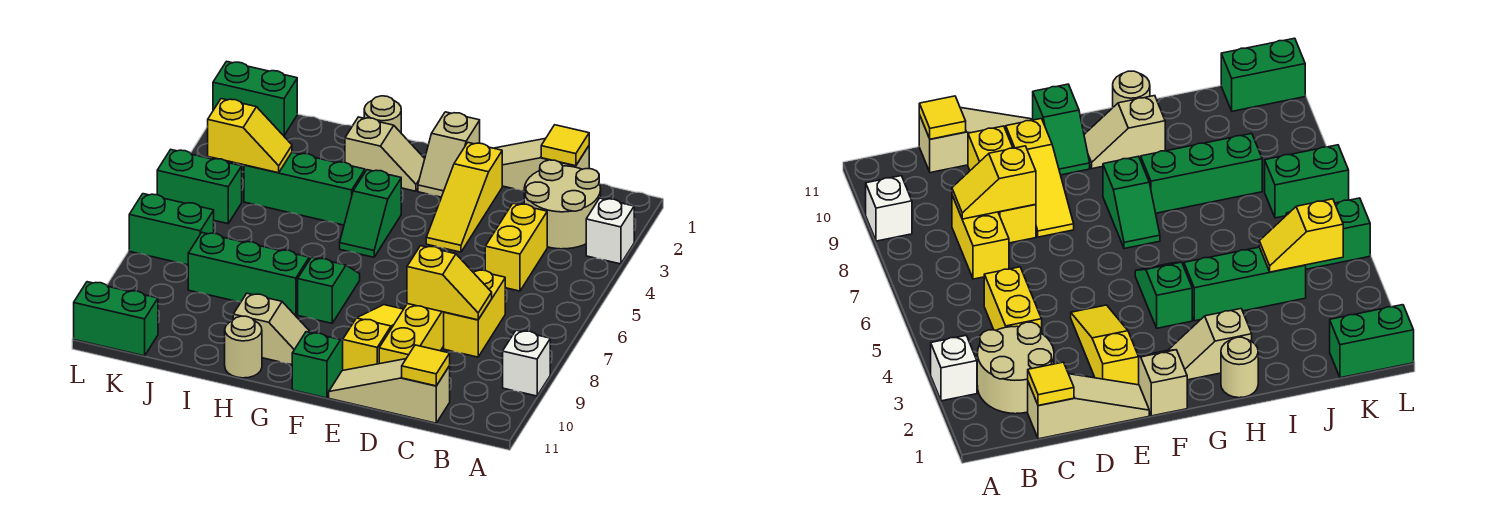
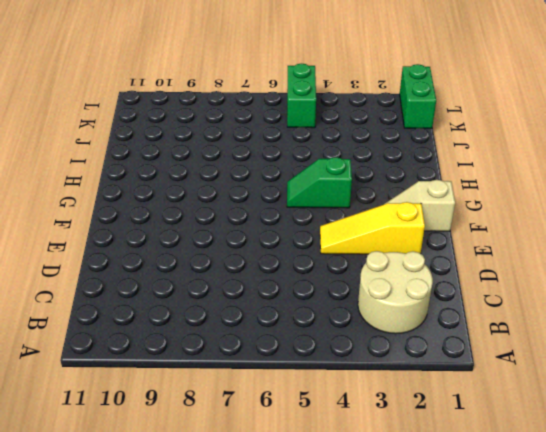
none -> white 1x1 brick [586,198,634,264]
none -> white 1x1 brick [503,330,550,396]
none -> tan 1x3 slope [494,139,589,191]

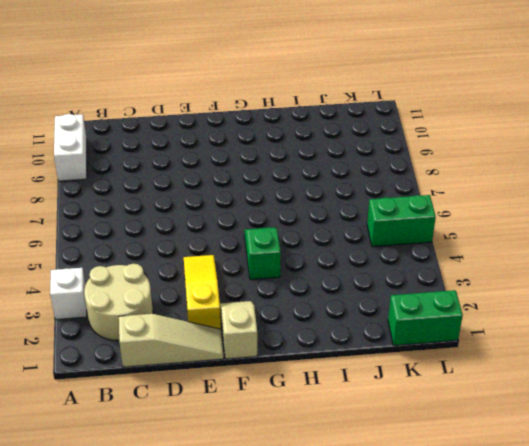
white 1x2 brick [54,114,87,181] -> white 1x1 brick [503,330,550,396]
none -> yellow 1x2 brick [485,203,547,291]
none -> yellow 1x2 brick [444,269,505,357]
none -> tan 1x3 slope [329,359,450,423]

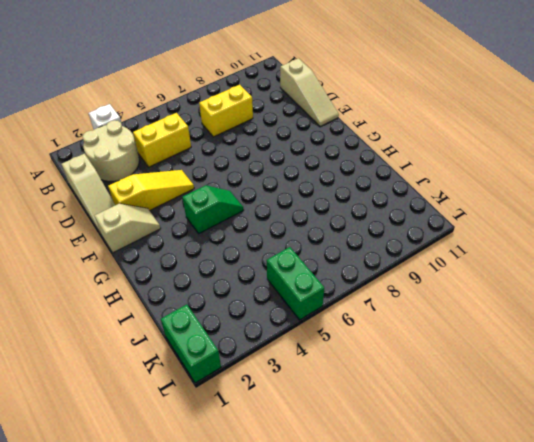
none -> white 1x1 brick [503,330,550,396]
none -> yellow 1x3 brick [379,304,444,364]
none -> yellow 1x3 slope [343,305,404,370]

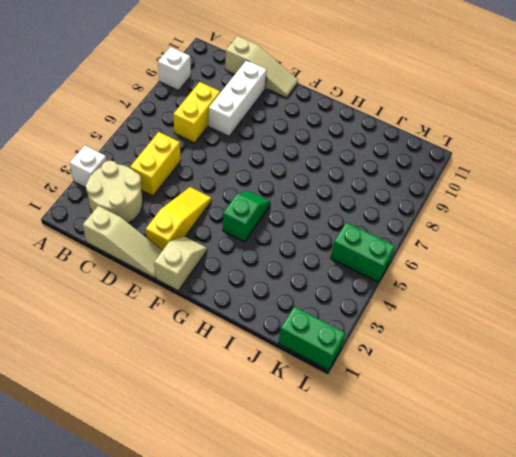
white 1x3 brick [209,60,267,136] -> yellow 1x3 brick [379,304,444,364]
none -> yellow 1x3 slope [343,305,404,370]
none -> green 1x2 slope [292,332,343,398]
none -> tan 1x2 slope [345,117,425,191]

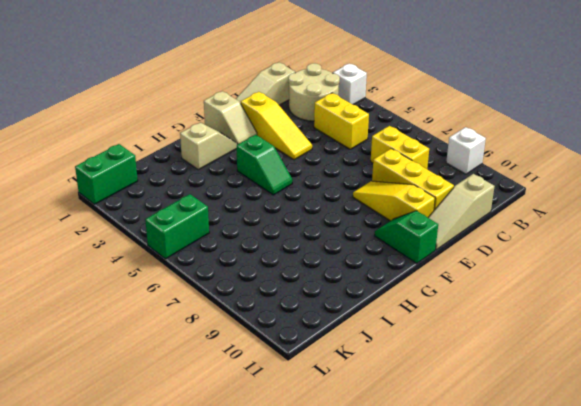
none -> green 1x2 slope [298,257,360,323]
none -> tan 1x2 slope [233,293,311,365]
none -> tan 1x1 round brick [364,96,401,132]

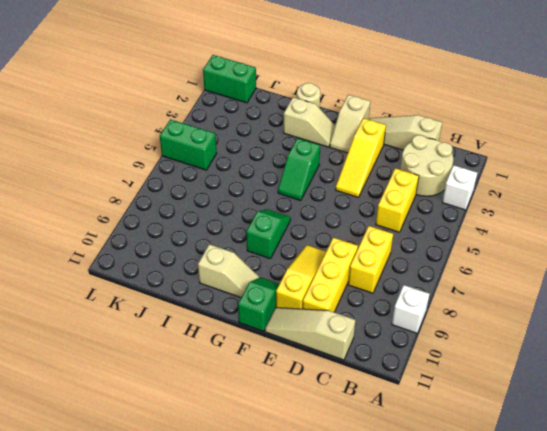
none -> green 1x3 brick [244,152,365,225]
none -> green 1x3 brick [188,233,309,315]
none -> tan 1x1 round brick [225,316,262,378]

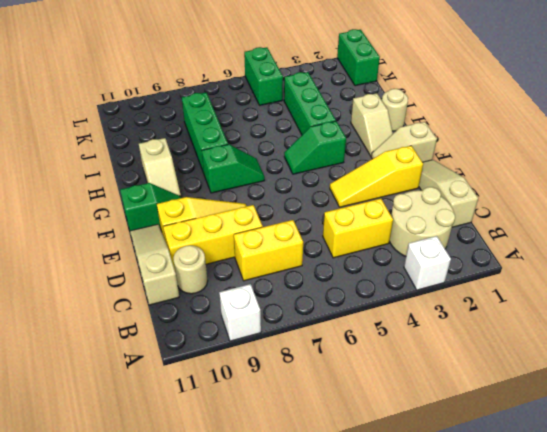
tan 1x1 round brick [173,245,208,294] -> tan 1x1 round brick moved to [225,316,262,378]
none -> green 1x2 brick [129,194,214,265]
none -> green 1x2 brick [74,282,158,356]
none -> yellow 1x1 tile [541,125,589,166]

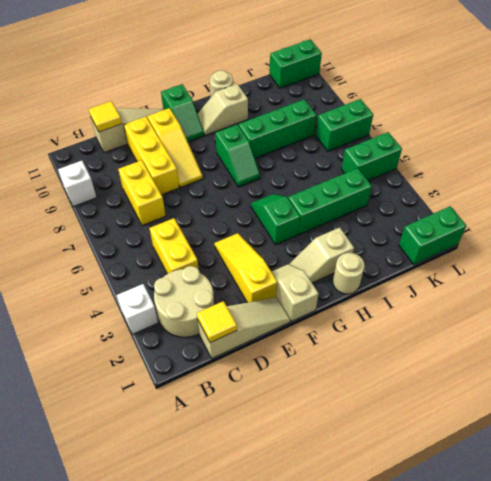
none -> yellow 1x2 slope [407,246,492,320]
none -> yellow 1x2 slope [208,99,292,173]

